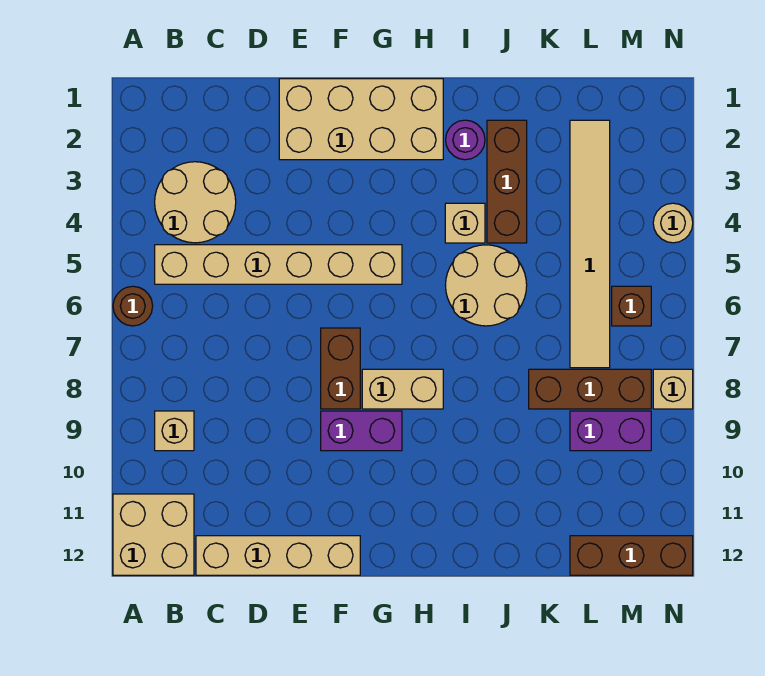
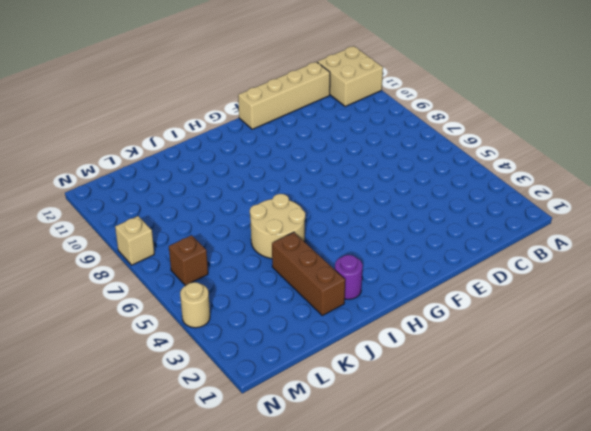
none -> brown 1x1 round brick [113,286,153,326]
none -> tan 2x2 round brick [155,162,236,243]
none -> tan 1x6 brick [155,245,402,284]

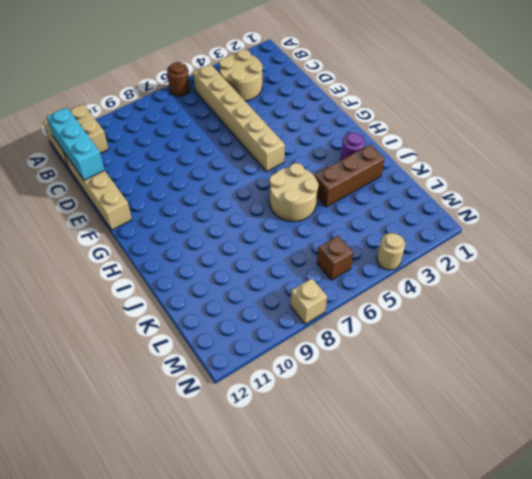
cyan 1x3 brick [47,108,105,180] -> none
none -> tan 1x1 brick [155,411,194,451]
none -> tan 2x4 brick [279,79,443,160]
none -> brown 1x2 brick [321,328,360,409]

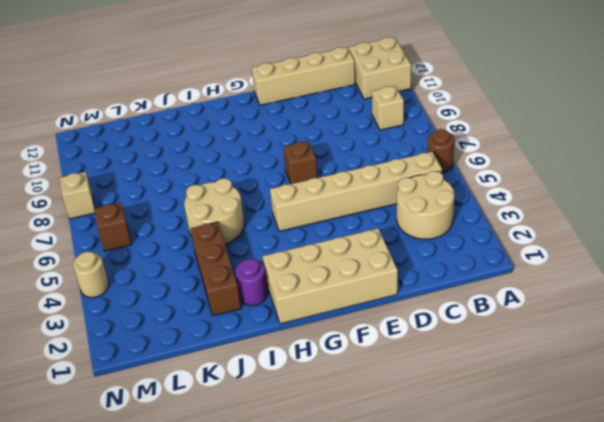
brown 1x1 brick [283,141,317,184] -> brown 1x2 brick [321,328,360,409]
none -> purple 1x2 brick [321,411,402,451]
none -> tan 1x2 brick [362,369,443,409]
none -> tan 1x1 brick [445,203,485,243]

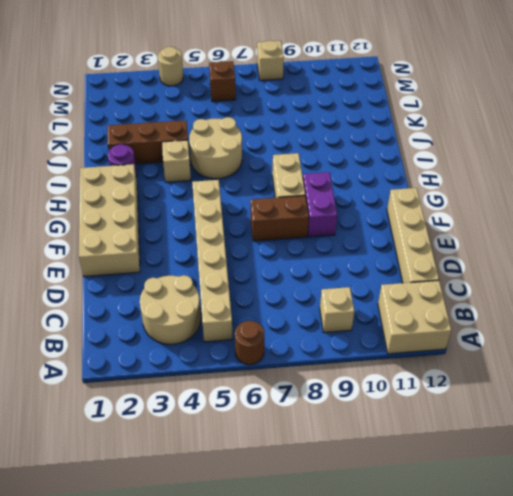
none -> brown 1x3 brick [529,369,651,409]
none -> tan 1x6 tile [570,120,610,368]
none -> purple 1x2 brick [570,411,651,451]

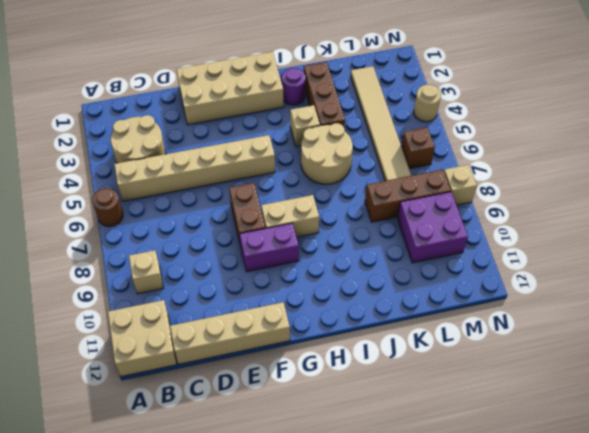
purple 2x2 brick [398,192,468,263] -> purple 1x2 brick [570,411,651,451]
none -> brown 1x3 brick [570,536,693,575]

